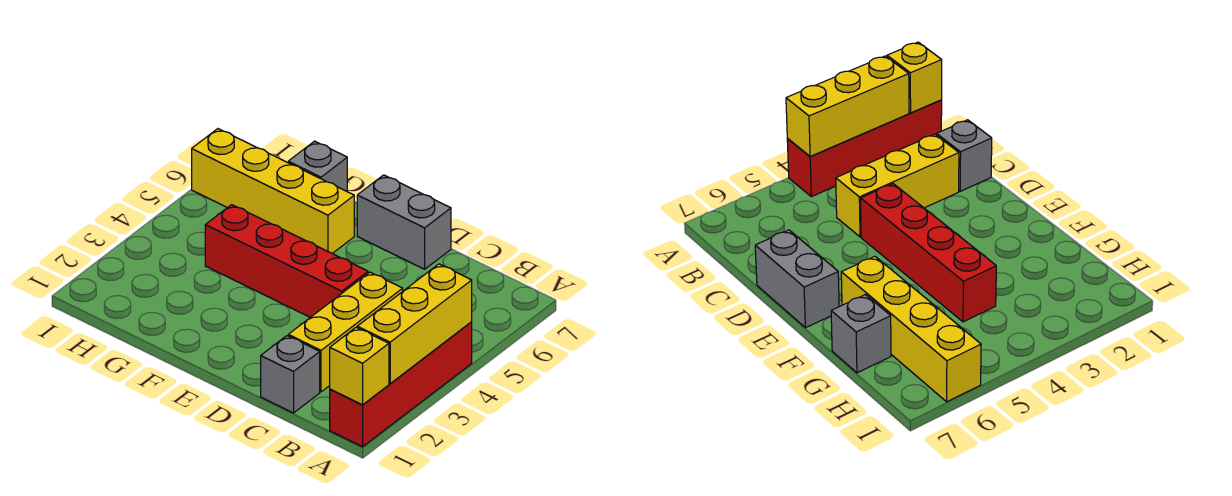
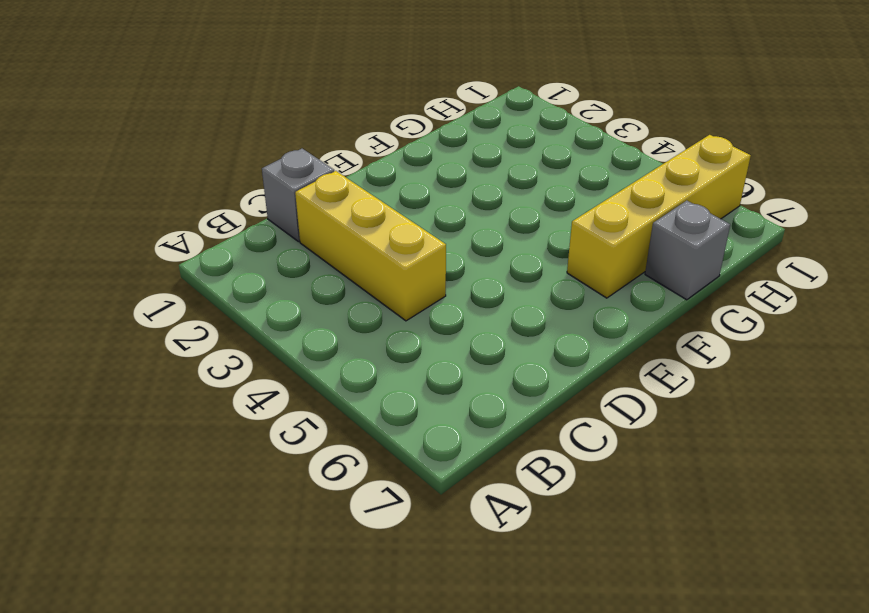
none -> red 1x4 brick [330,322,472,447]
none -> red 1x4 brick [205,205,368,317]

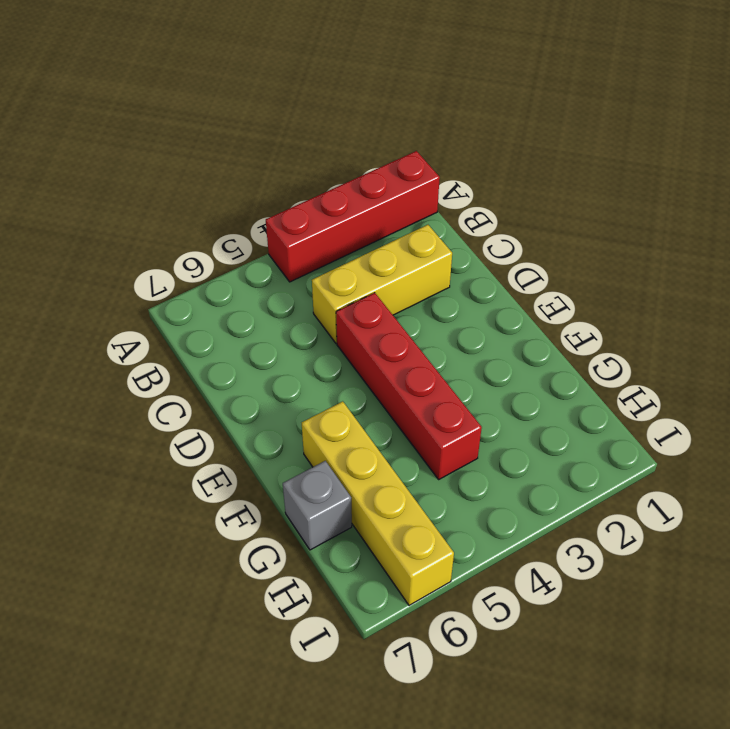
none -> grey 1x1 brick [261,336,320,413]
none -> grey 1x2 brick [357,175,451,269]

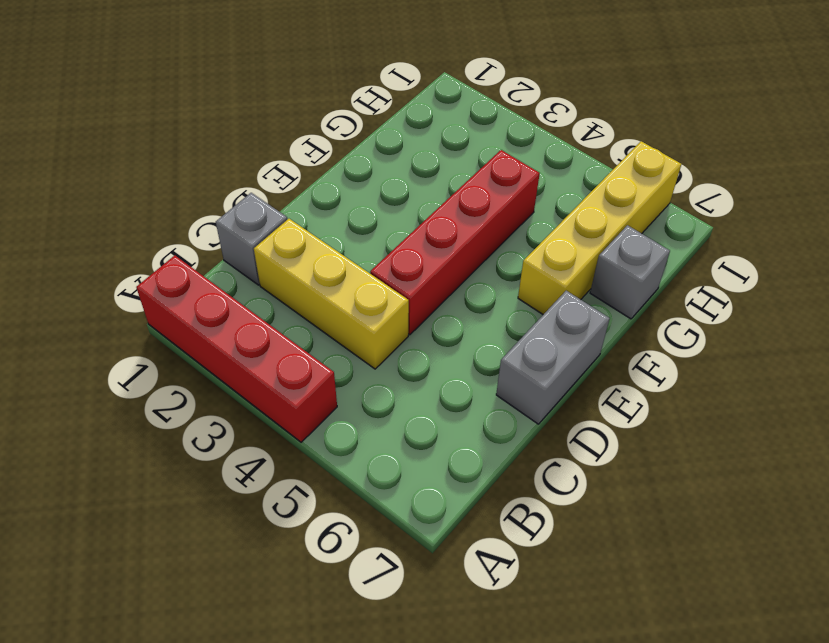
none -> yellow 1x1 brick [330,327,389,405]
none -> yellow 1x3 brick [357,264,472,384]

